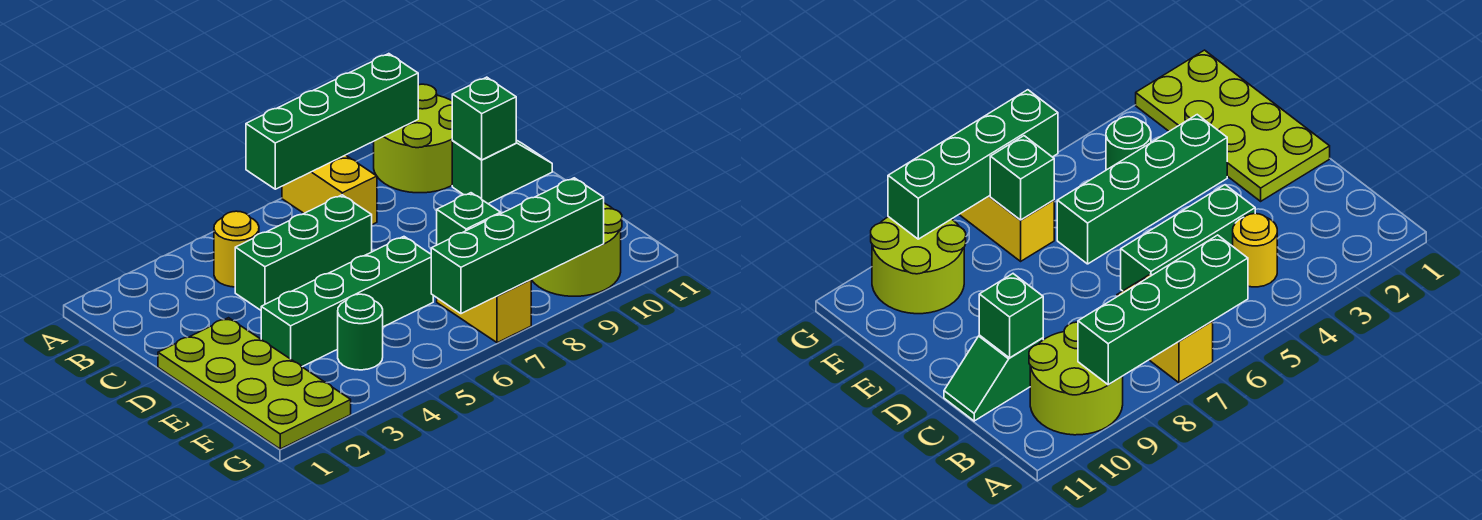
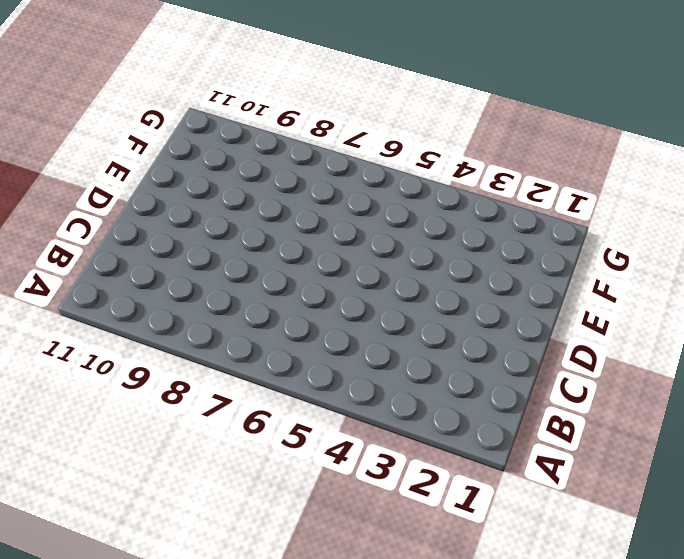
none -> yellow 1x2 brick [282,155,377,225]
none -> lime 2x2 round brick [374,84,453,193]
none -> yellow 1x1 round brick [214,211,259,287]

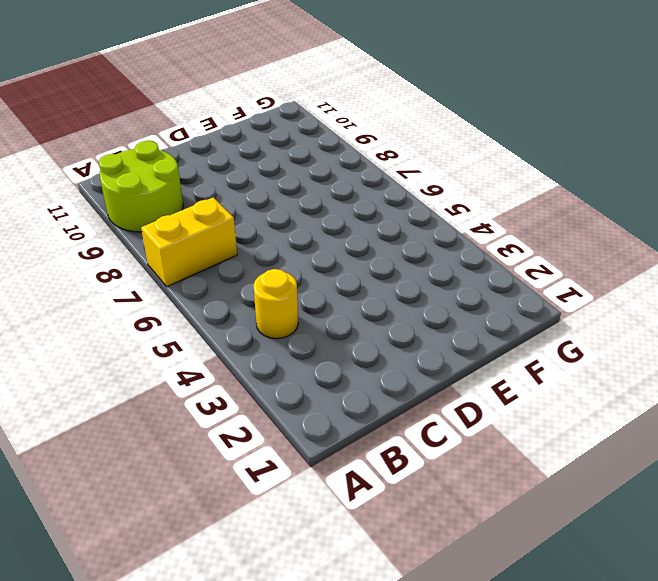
none -> green 1x3 brick [235,195,372,310]
none -> green 1x2 slope [452,140,552,204]
none -> lime 2x4 plate [158,318,351,449]

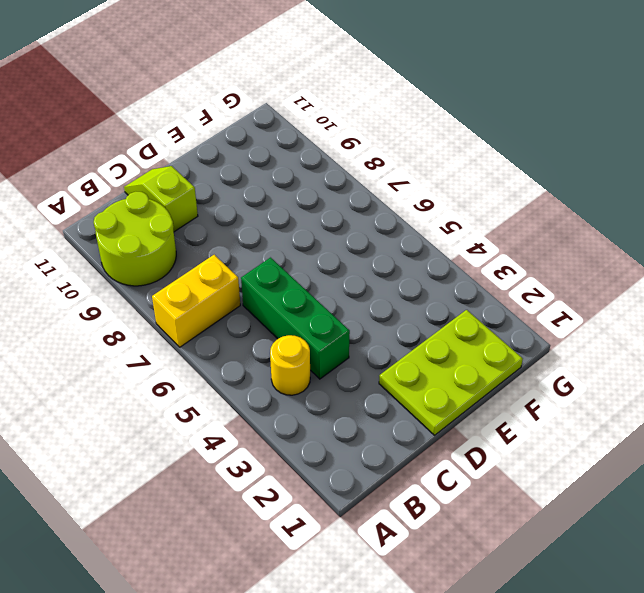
lime 1x2 slope [124,166,198,232] -> green 1x2 slope [452,140,552,204]
lime 2x3 plate [379,310,523,435] -> lime 2x4 plate [158,318,351,449]
none -> green 1x4 brick [261,237,433,367]
none -> green 1x1 round brick [338,294,383,370]
none -> yellow 1x2 brick [437,280,531,343]

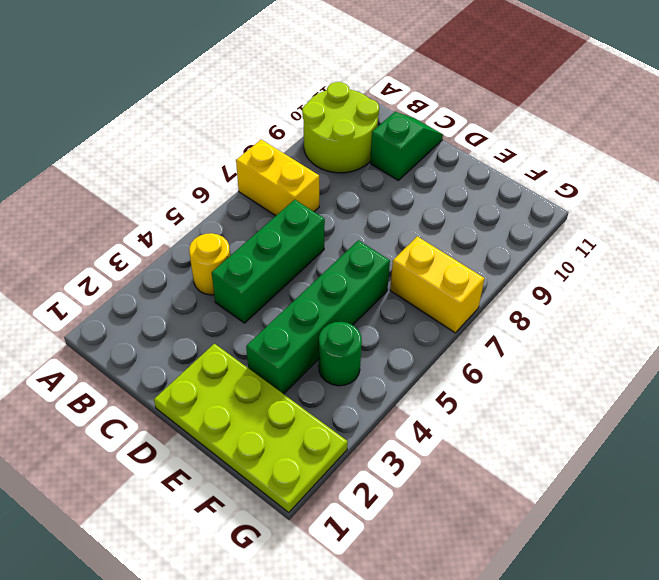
none -> lime 2x2 round brick [531,203,622,296]
none -> green 1x4 brick [246,54,418,189]
none -> green 1x1 brick [452,77,516,160]

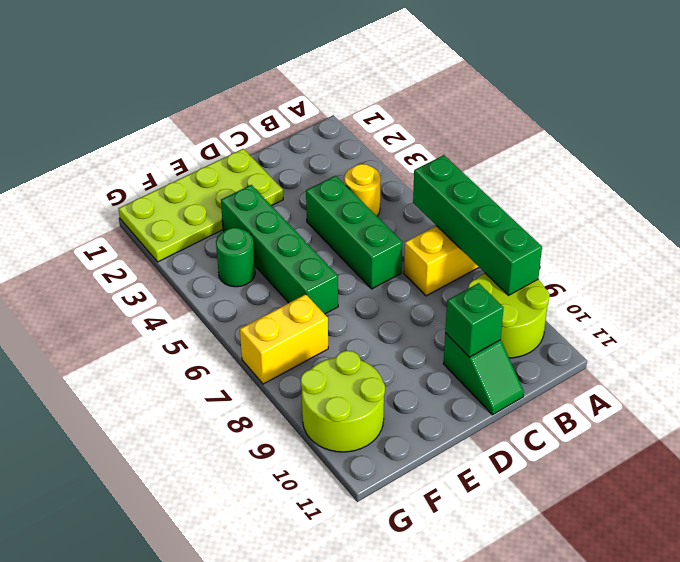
none -> green 1x1 brick [437,193,501,245]
none -> green 1x4 brick [431,178,604,314]

